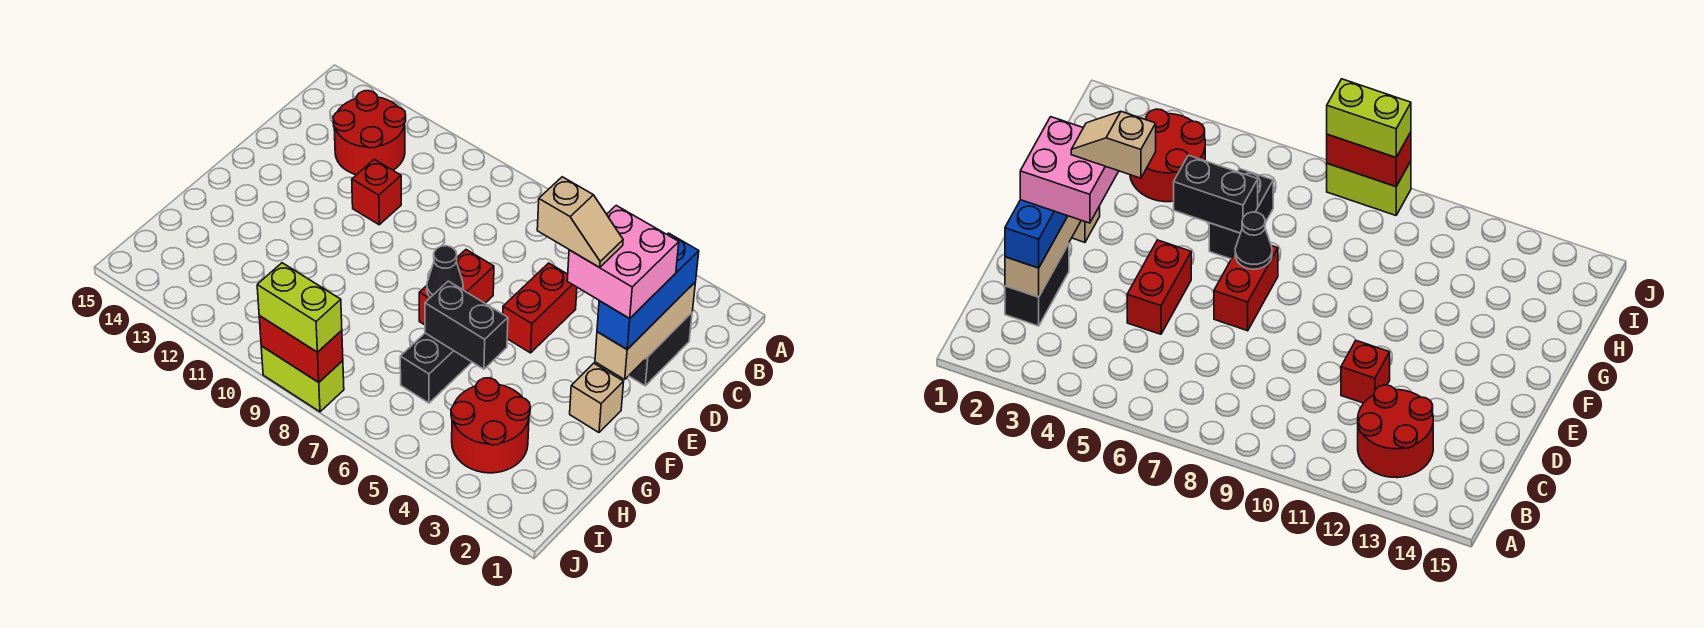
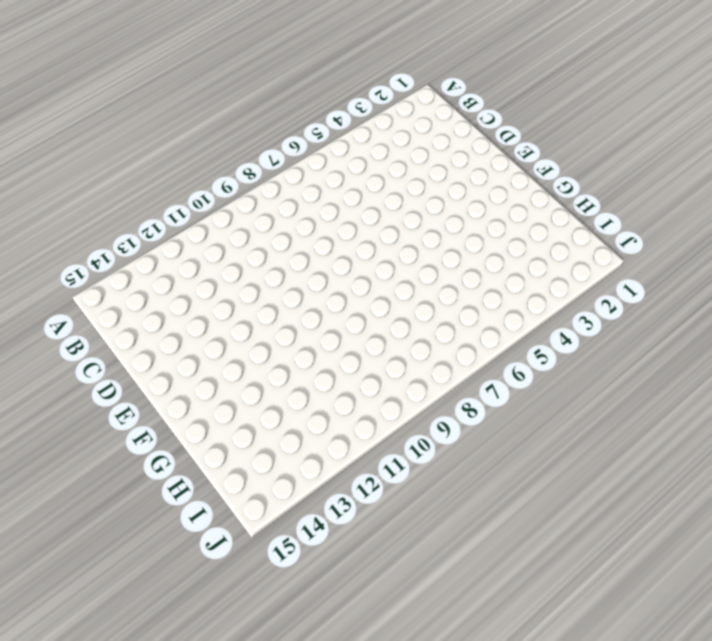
none -> red 2x2 round brick [333,91,406,175]
none -> black 1x2 brick [629,313,692,386]
none -> red 1x2 brick [503,263,577,353]

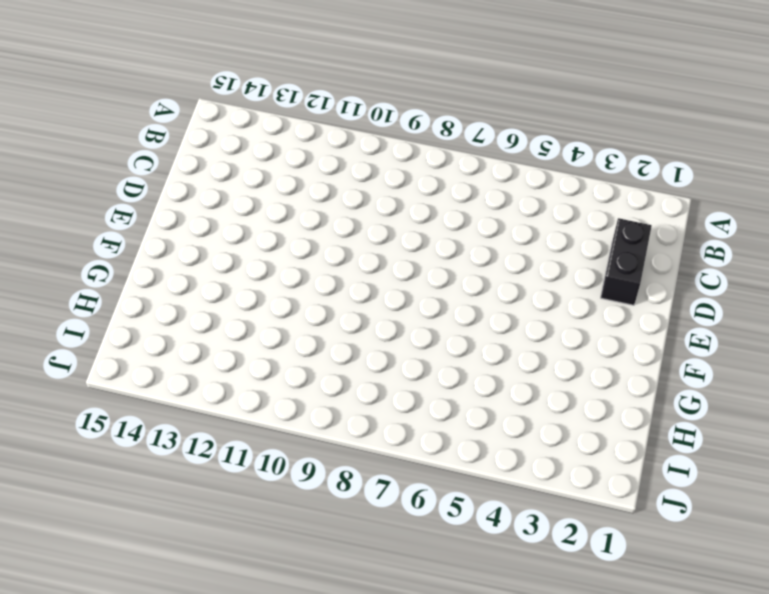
none -> red 2x2 round brick [333,91,406,175]
none -> red 1x2 brick [503,263,577,353]
none -> red 1x1 brick [352,159,401,225]

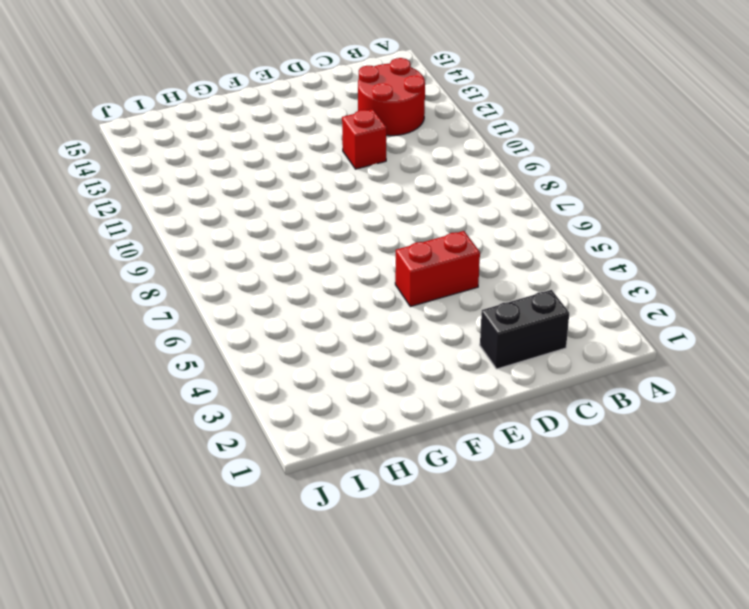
none -> red 1x2 brick [419,250,494,325]
none -> tan 1x1 brick [570,363,624,432]
none -> black 1x2 brick [400,333,472,403]

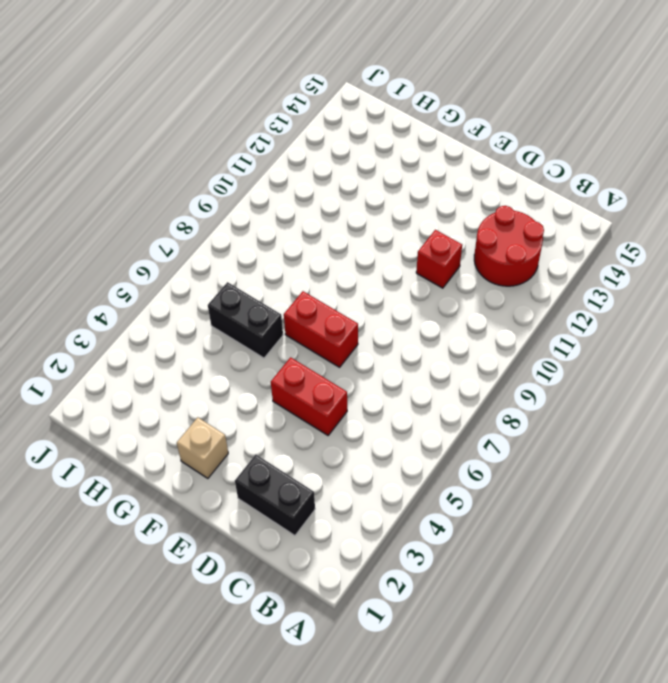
none -> red 2x2 round brick [451,378,530,473]
none -> lime 1x2 brick [261,346,344,412]
none -> tan 1x3 brick [595,282,696,379]

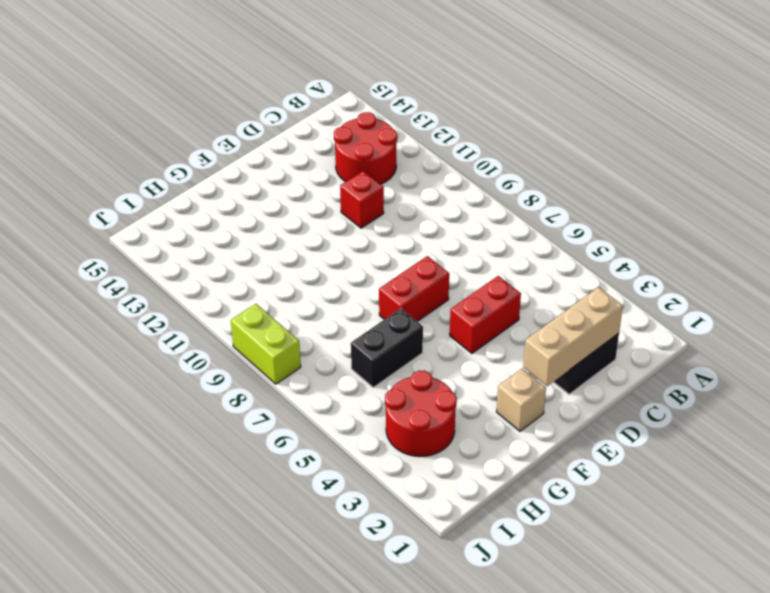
none -> black 1x1 cone [427,246,463,298]
none -> black 1x2 brick [425,281,508,369]
none -> red 1x2 brick [259,316,343,382]

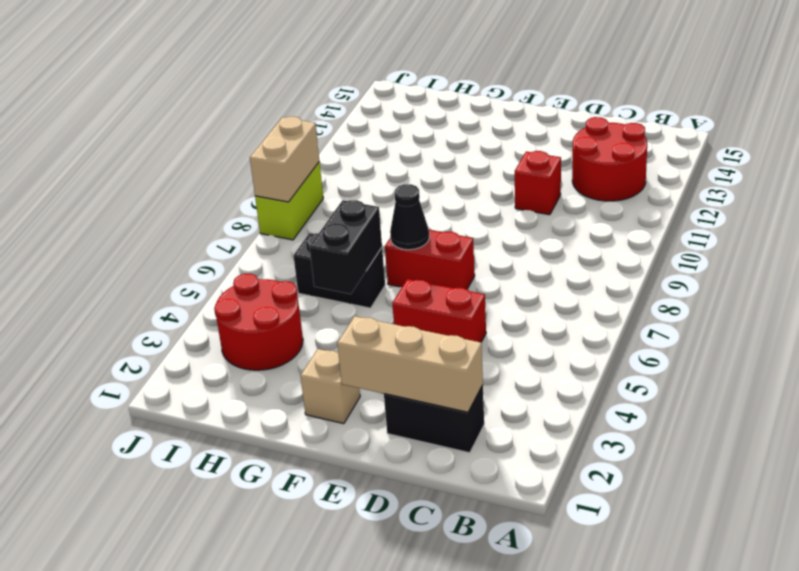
tan 1x2 brick [250,117,319,202] -> red 1x2 brick [259,316,343,382]
none -> blue 1x3 brick [597,233,699,349]
none -> lime 1x2 brick [257,263,342,352]
none -> pink 2x2 brick [567,205,679,318]

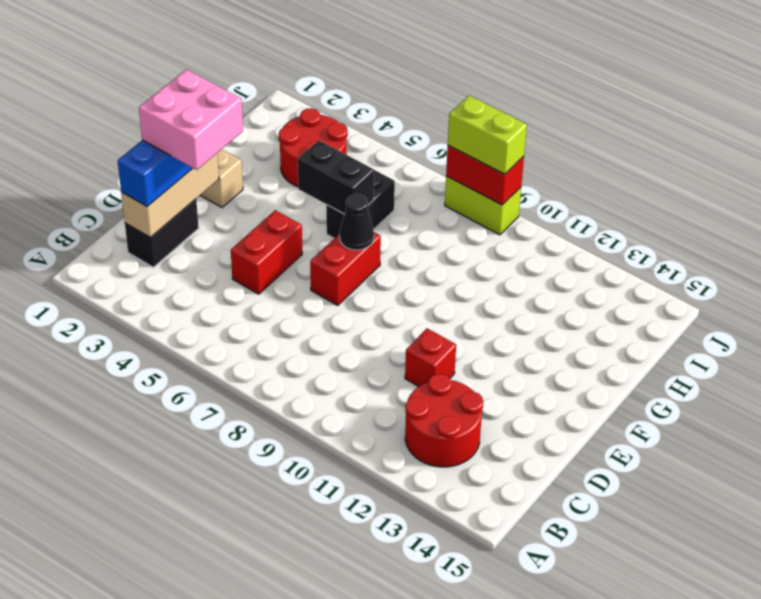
none -> tan 1x2 slope [537,177,623,267]

